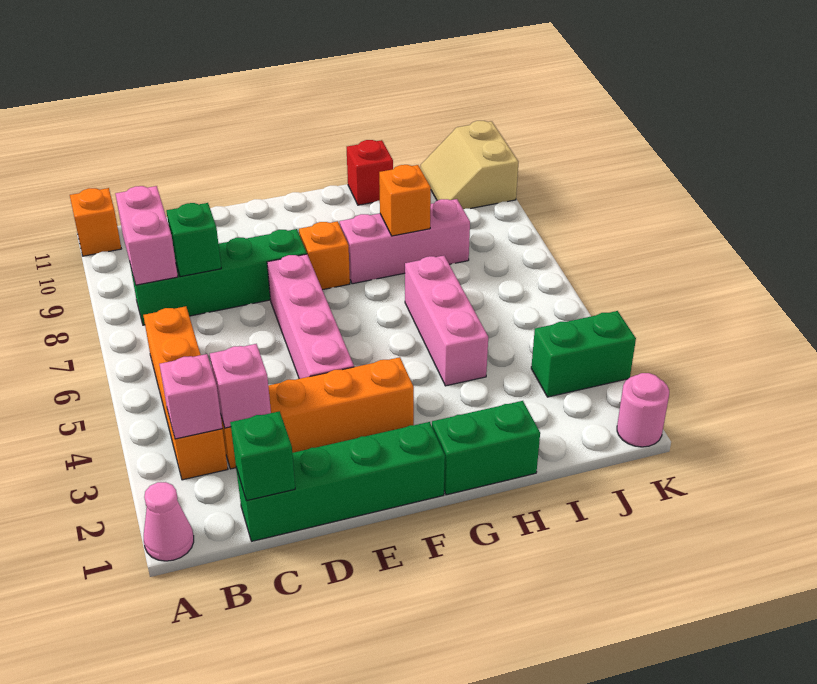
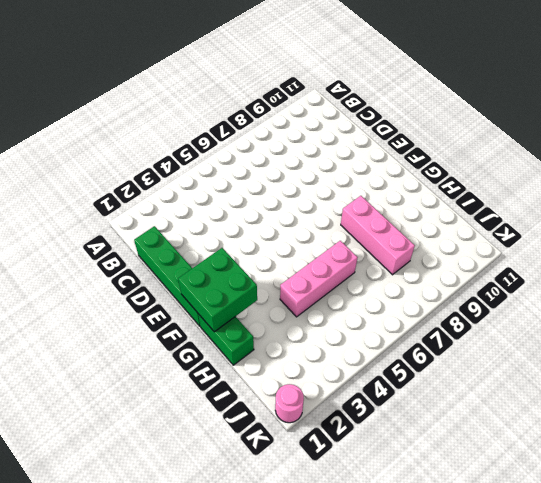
green 2x2 brick [178,248,257,332] -> none
none -> pink 1x1 cone [144,482,194,561]
none -> orange 1x1 brick [70,188,121,256]
none -> orange 1x4 brick [143,306,228,480]

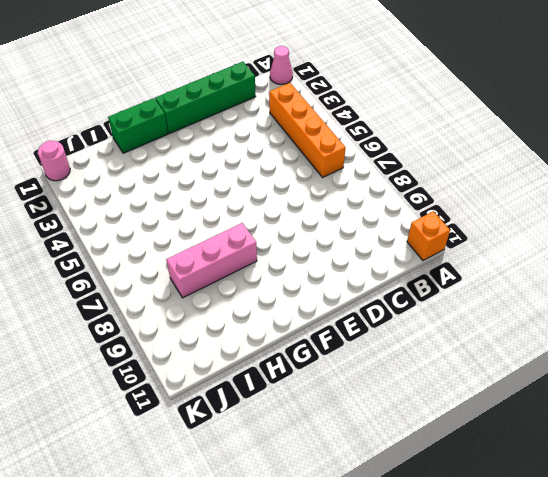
none -> green 1x4 brick [130,229,307,325]
none -> orange 1x4 brick [221,357,414,469]
none -> pink 1x4 brick [267,254,354,379]

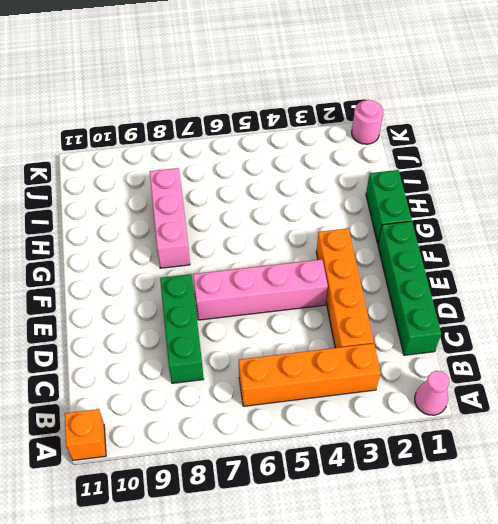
green 1x3 brick [160,274,204,383] -> green 1x4 brick [130,229,307,325]
none -> orange 1x1 brick [299,221,350,290]
none -> pink 1x3 brick [405,256,488,386]
none -> red 1x1 brick [347,140,393,205]

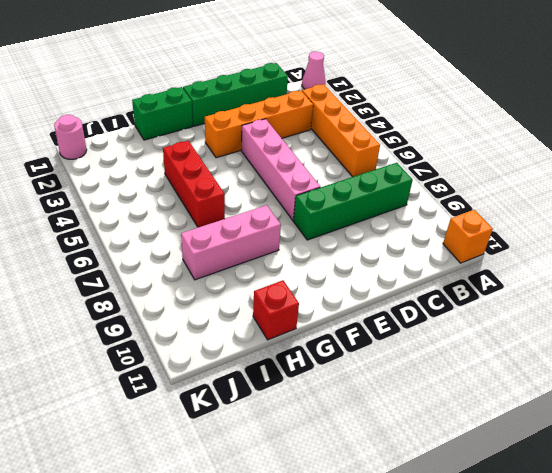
red 1x3 brick [163,141,225,227] -> pink 1x3 brick [405,256,488,386]
none -> orange 1x1 brick [299,221,350,290]
none -> green 1x2 brick [531,311,636,397]
none -> tan 2x2 slope [421,121,518,209]

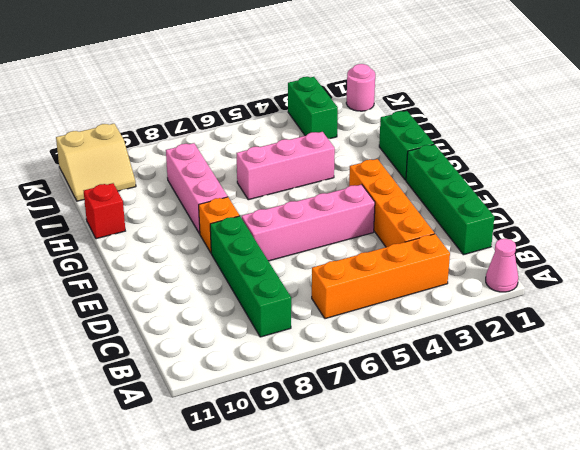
none -> orange 1x1 brick [70,188,121,256]
none -> pink 1x1 brick [159,354,222,439]
none -> pink 1x2 brick [115,186,178,285]

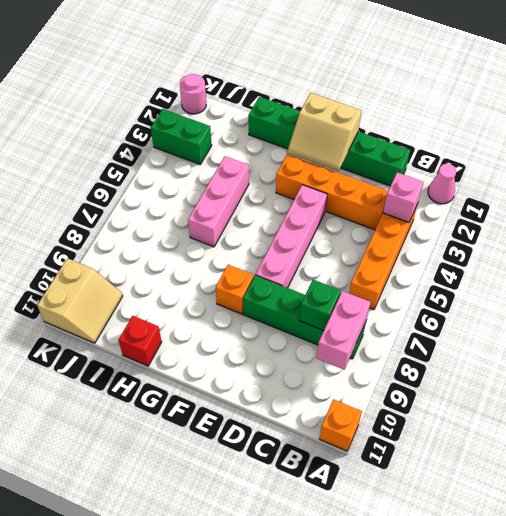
tan 2x2 slope [288,93,362,171] -> none
none -> pink 1x3 brick [340,199,470,284]
none -> green 1x1 brick [230,411,295,501]
none -> pink 1x1 brick [210,344,271,428]

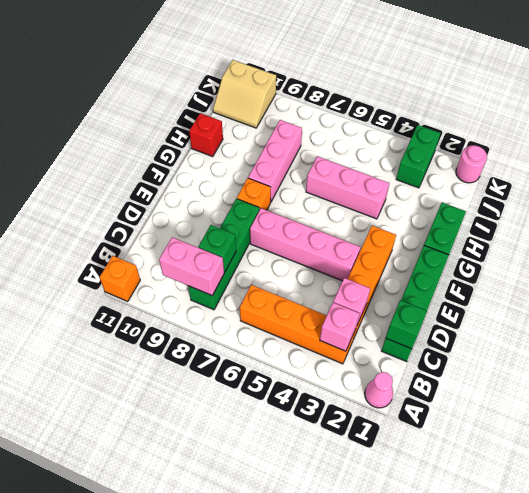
none -> orange 1x1 brick [379,165,431,236]

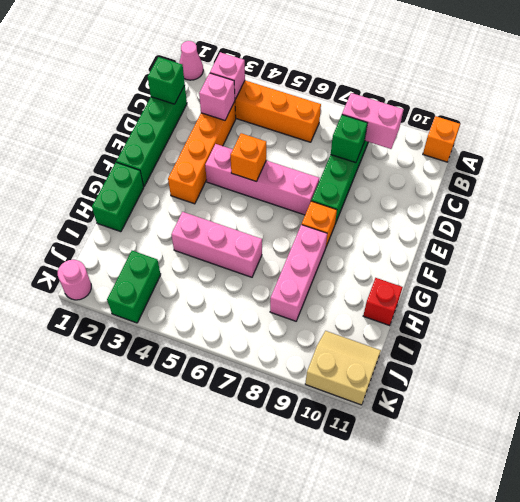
orange 1x1 brick [230,133,266,181] -> orange 1x1 brick moved to [379,165,431,236]

